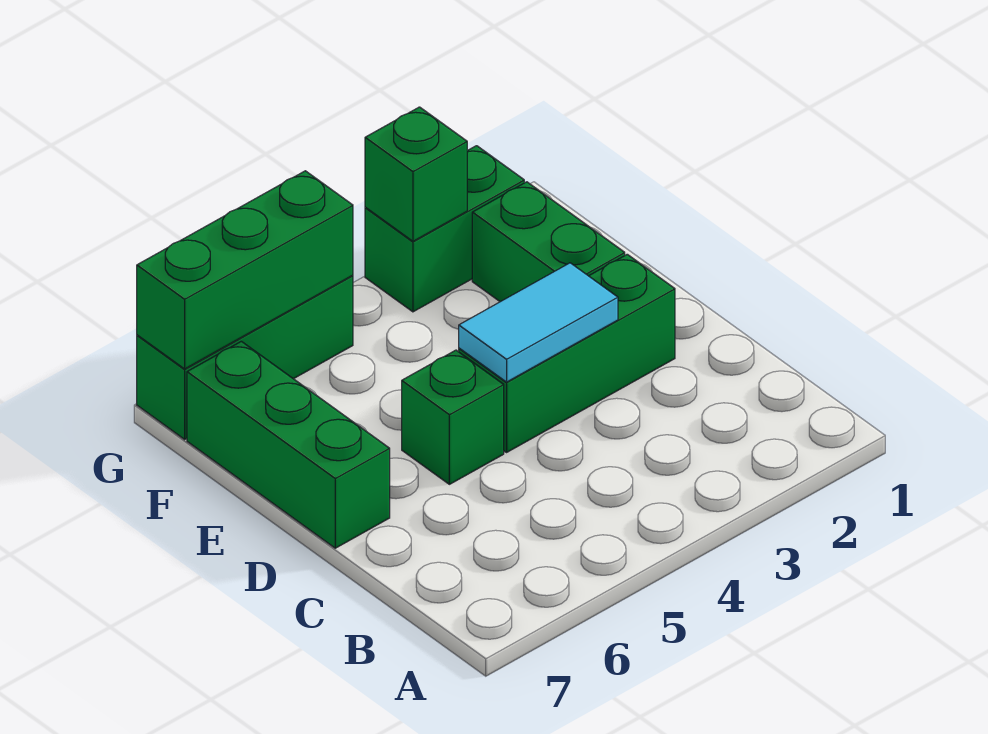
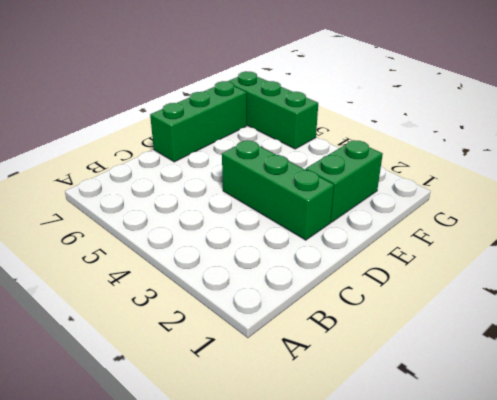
none -> green 1x1 brick [402,350,504,484]
none -> green 1x2 brick [365,146,524,312]

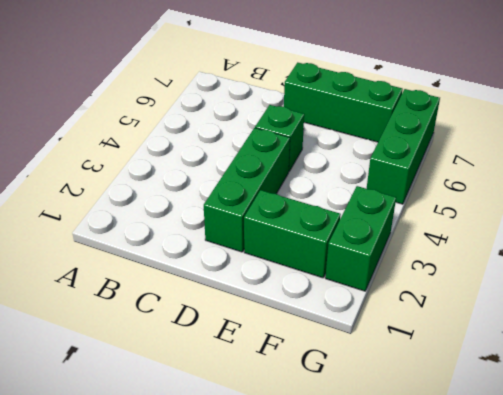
none -> cyan 1x2 tile [459,263,618,382]
none -> green 1x1 brick [365,107,467,241]

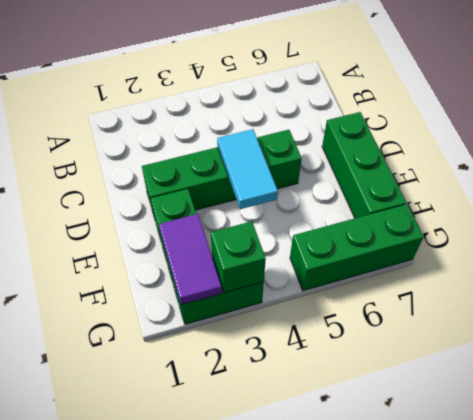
cyan 1x2 tile [217,129,278,209] -> cyan 1x2 tile turned to [459,263,618,382]
purple 1x2 tile [159,214,222,305] -> none
none -> green 1x3 brick [137,171,353,369]

